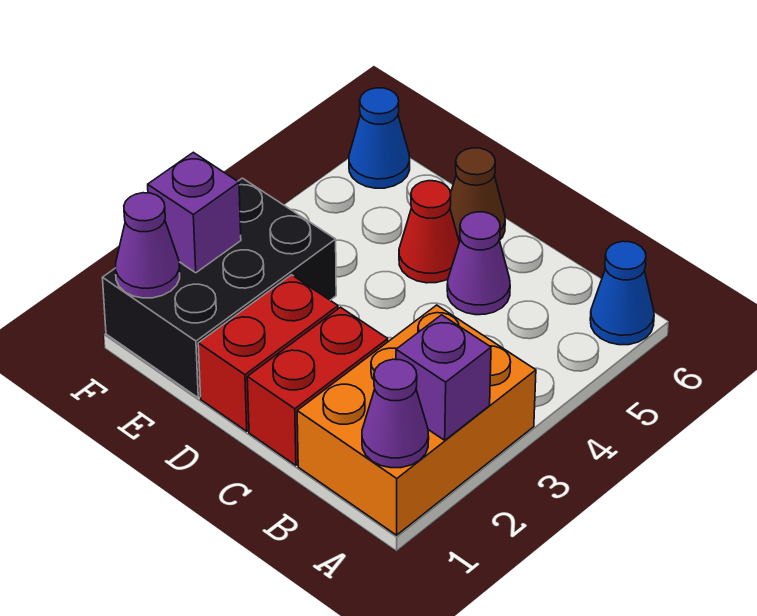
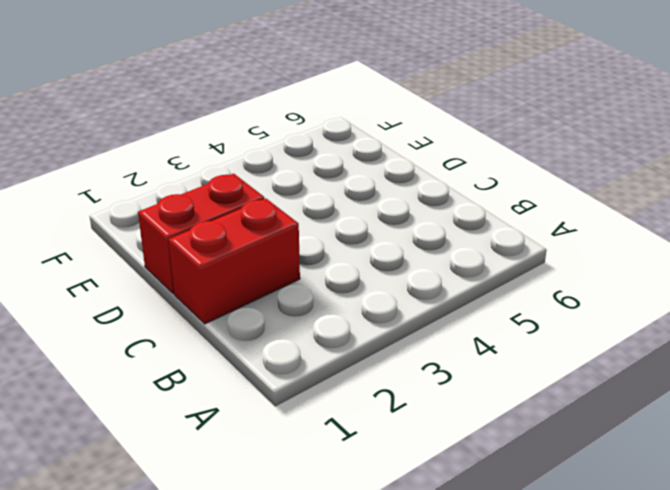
none -> orange 2x3 brick [297,305,536,535]
none -> blue 1x1 cone [590,241,654,345]
none -> purple 1x1 cone [447,212,510,315]

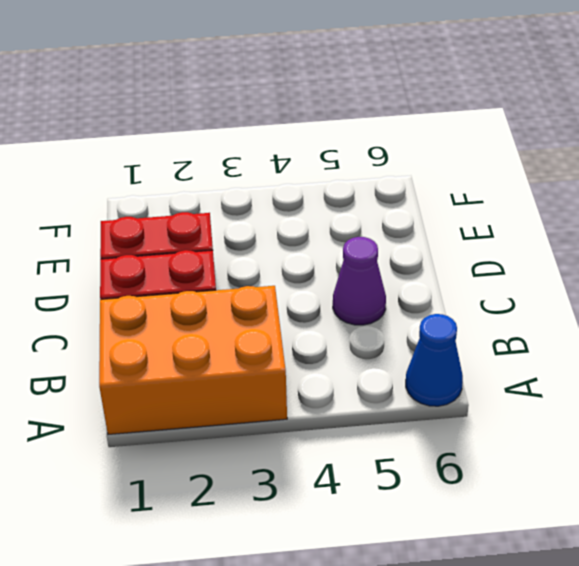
none -> red 1x1 cone [399,181,459,283]
none -> brown 1x1 cone [450,148,505,242]
none -> black 2x3 brick [103,178,336,398]

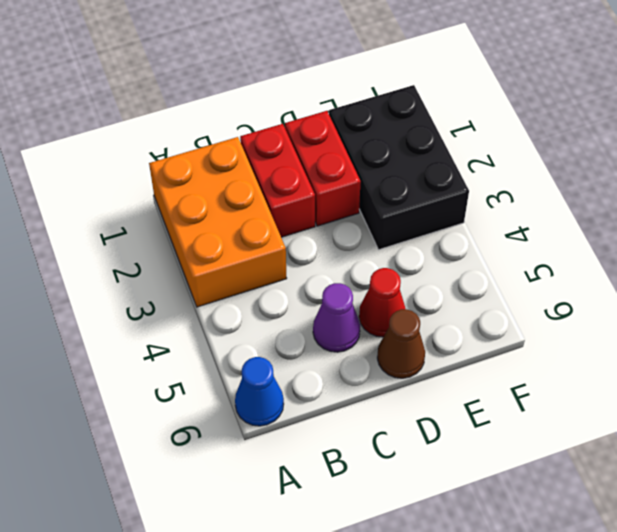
none -> blue 1x1 cone [349,88,410,188]
none -> purple 1x1 cone [362,359,429,468]
none -> purple 1x1 brick [396,315,491,440]

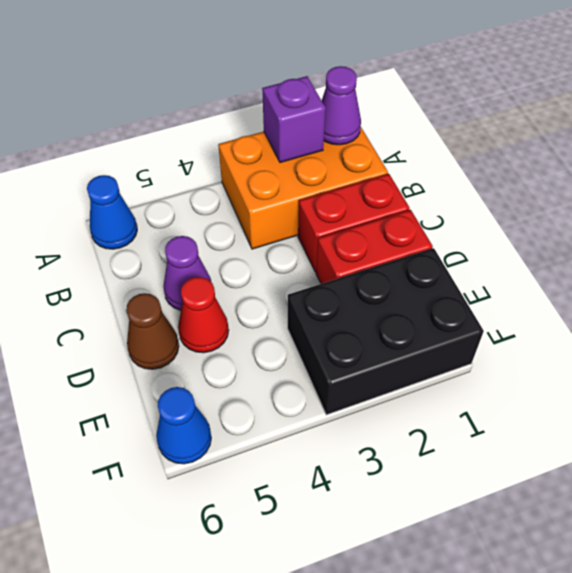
none -> purple 1x1 cone [116,193,180,298]
none -> purple 1x1 brick [148,152,241,273]

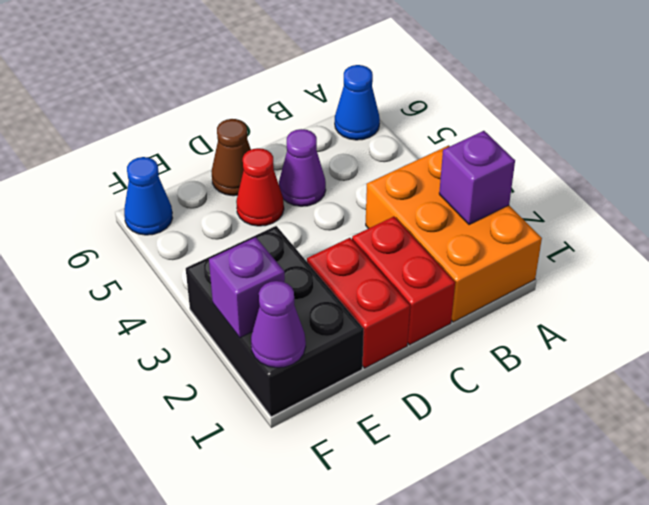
none -> purple 1x1 cone [362,359,429,468]

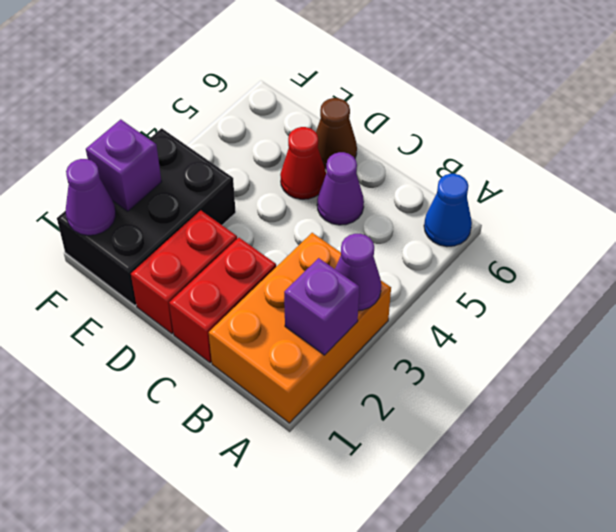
purple 1x1 cone [335,234,381,311] -> purple 1x1 cone moved to [362,359,429,468]
none -> blue 1x1 cone [349,88,410,188]

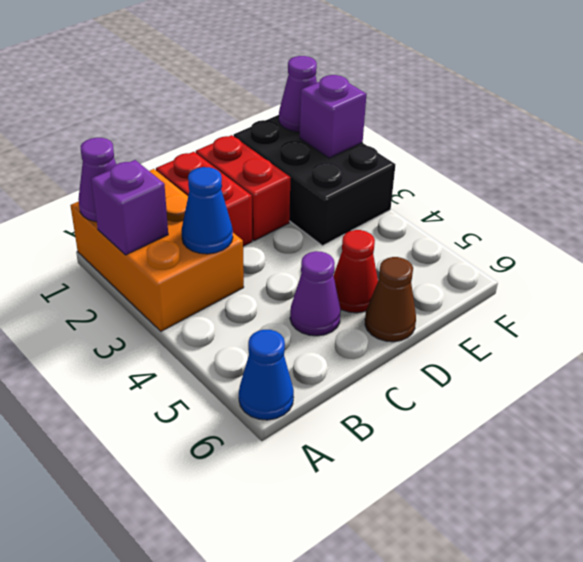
blue 1x1 cone [181,167,233,254] -> blue 1x1 cone moved to [349,88,410,188]

